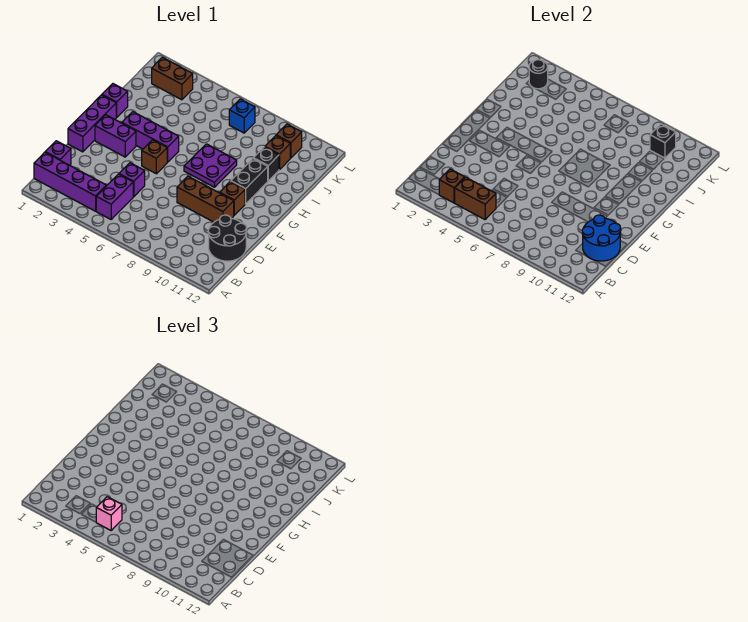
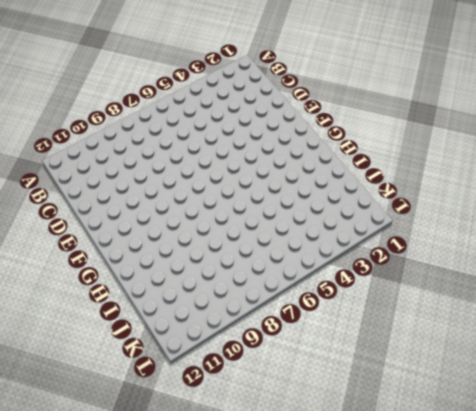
none -> purple 1x4 brick [34,152,106,211]
none -> purple 1x2 brick [96,174,133,219]
none -> purple 1x1 brick [45,141,71,165]

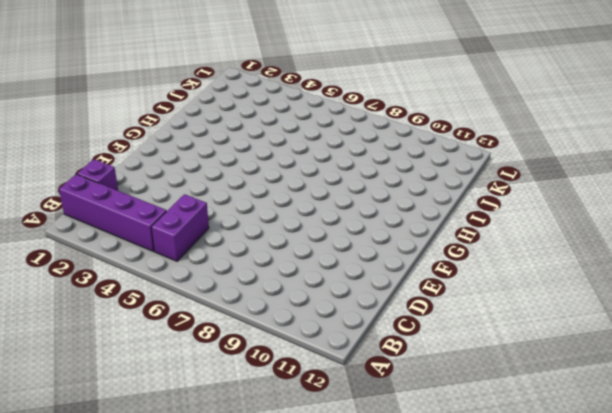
none -> black 2x2 round brick [208,215,247,261]
none -> purple 1x1 brick [119,163,145,197]
none -> purple 1x3 brick [68,95,116,152]

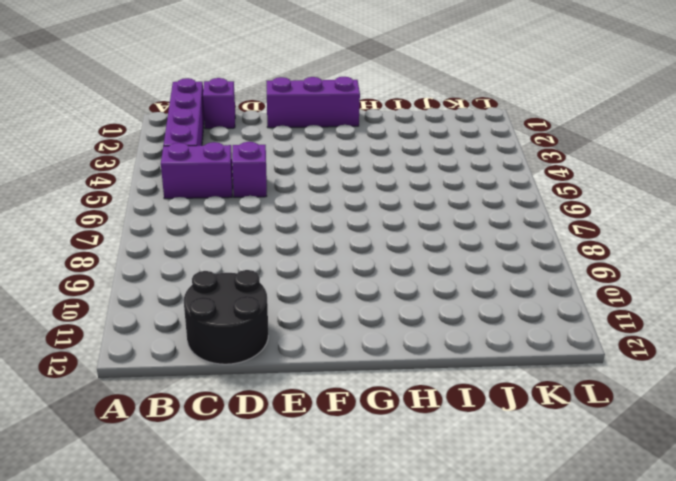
none -> brown 1x3 brick [177,176,234,222]
none -> purple 1x2 brick [95,115,136,157]
none -> brown 1x1 brick [142,140,167,174]

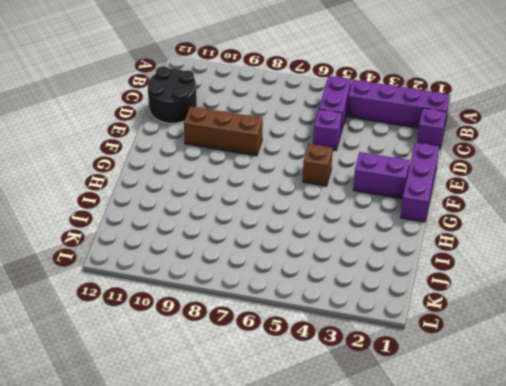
none -> brown 1x1 brick [220,181,245,215]
none -> purple 1x3 brick [122,112,179,162]
none -> purple 2x2 plate [184,144,237,187]

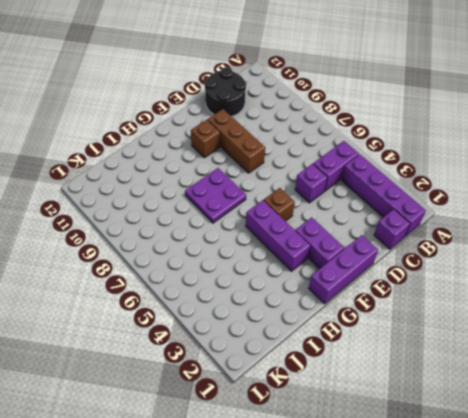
none -> black 1x2 brick [231,158,268,204]
none -> purple 1x1 brick [102,84,128,117]
none -> black 1x1 brick [254,147,279,181]

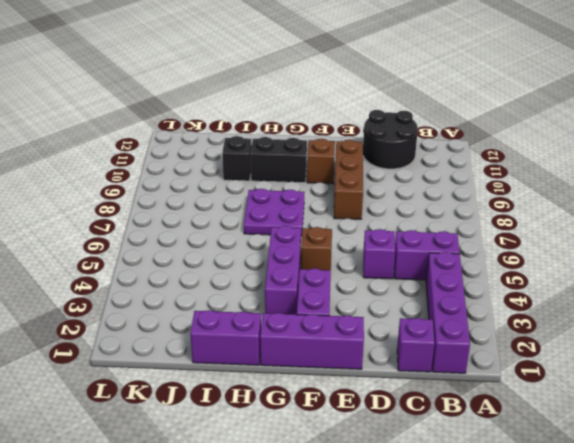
purple 1x2 brick [190,310,261,365] -> purple 1x1 brick [102,84,128,117]
none -> brown 1x1 brick [265,136,290,169]
none -> brown 1x2 brick [152,57,193,100]
none -> blue 1x1 brick [229,99,255,133]

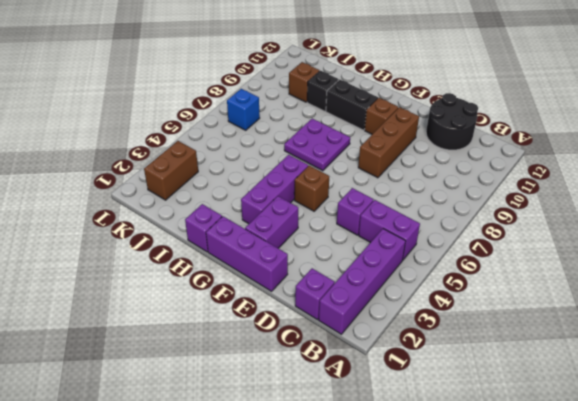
none -> brown 1x1 brick [276,124,302,158]
none -> brown 1x1 brick [439,169,465,203]
none -> brown 1x2 brick [455,177,496,219]

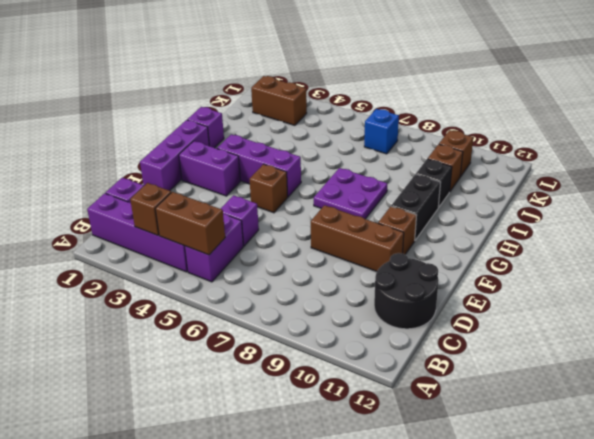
none -> blue 2x2 round brick [582,215,621,261]
none -> black 1x1 round brick [529,60,548,89]
none -> black 1x1 brick [650,124,676,158]

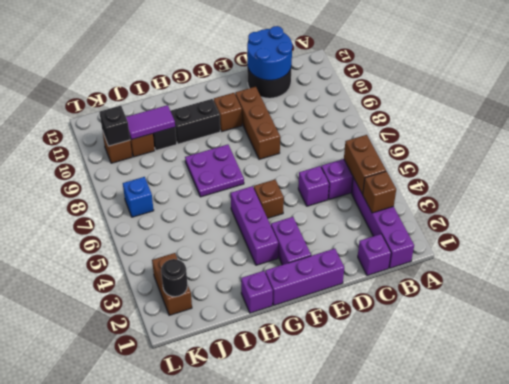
purple 1x2 tile [126,105,175,140] -> none
none -> pink 1x1 brick [96,497,122,530]

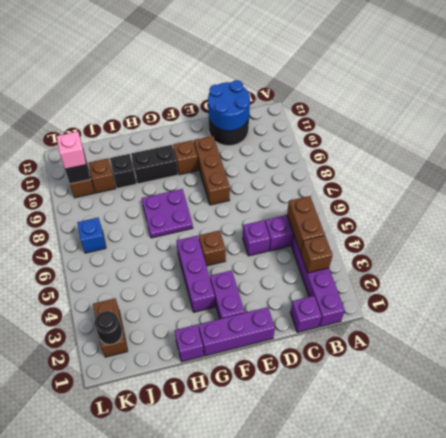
pink 1x1 brick [56,132,86,169] -> pink 1x1 brick moved to [96,497,122,530]

